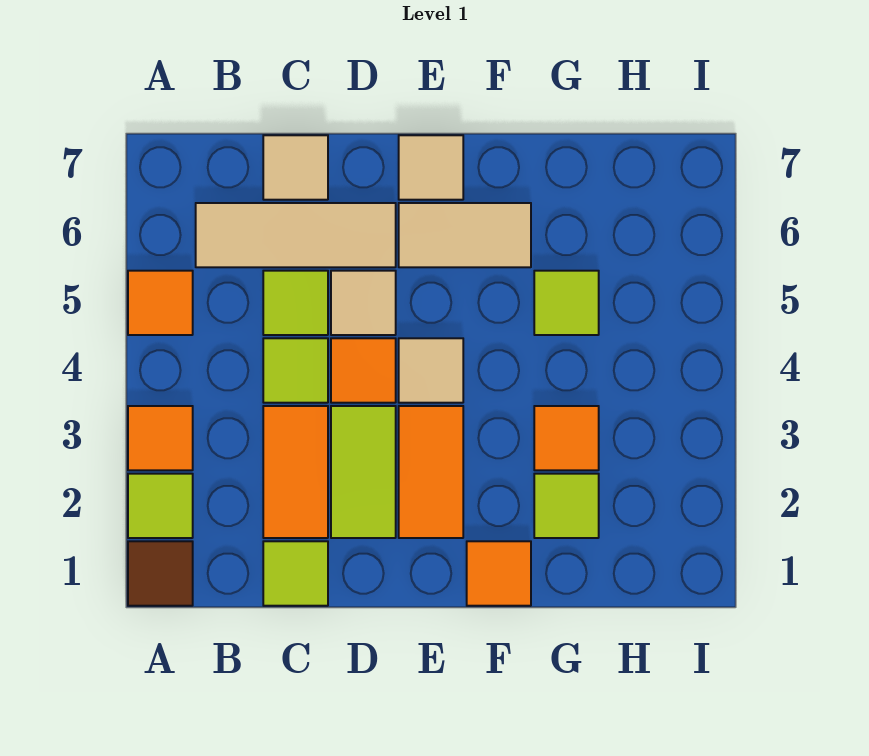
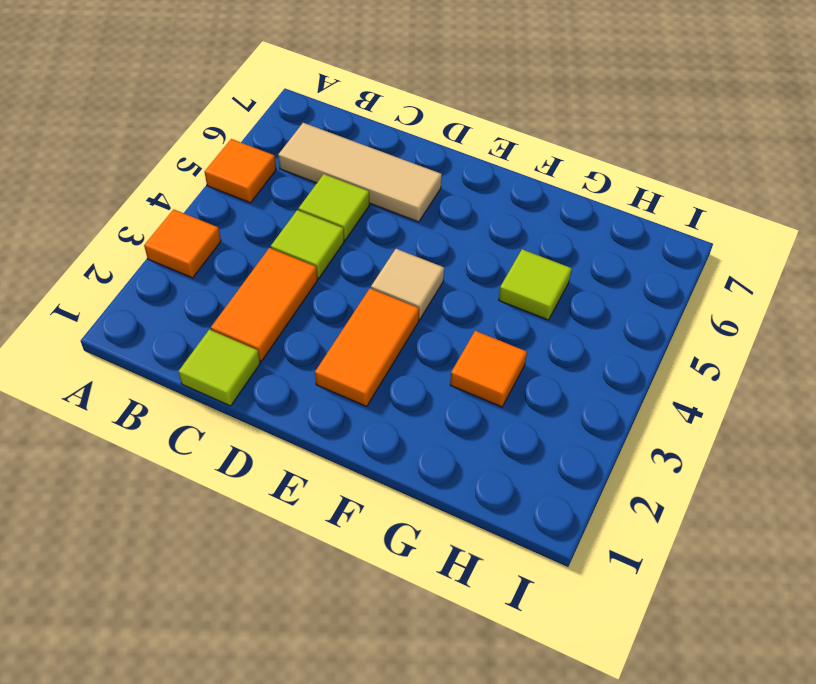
none -> brown 1x1 tile [128,541,193,606]
none -> lime 1x1 tile [128,474,193,538]
none -> tan 1x1 tile [263,135,328,200]

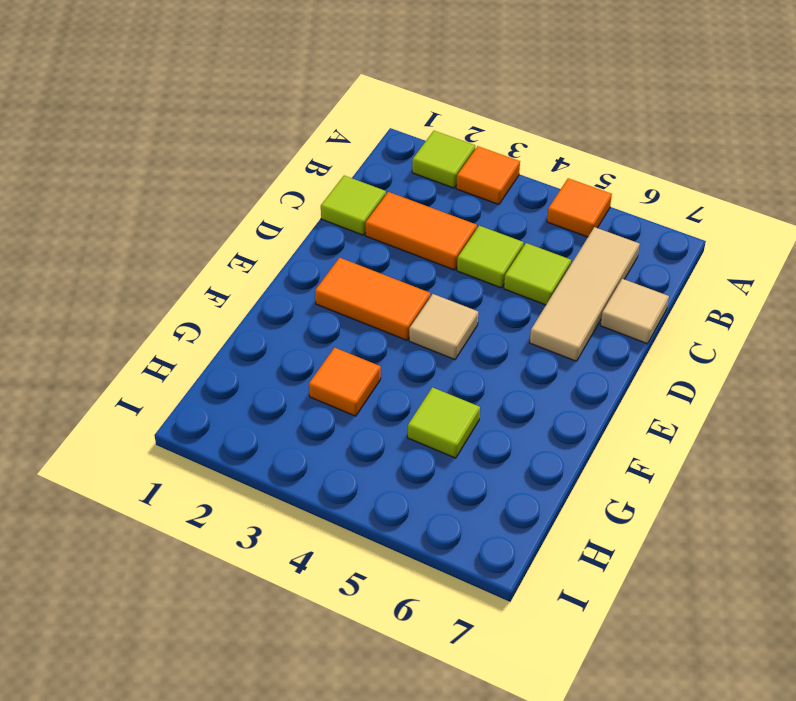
none -> brown 1x1 tile [128,541,193,606]
none -> lime 1x2 tile [331,406,396,538]
none -> orange 1x1 tile [331,338,396,403]

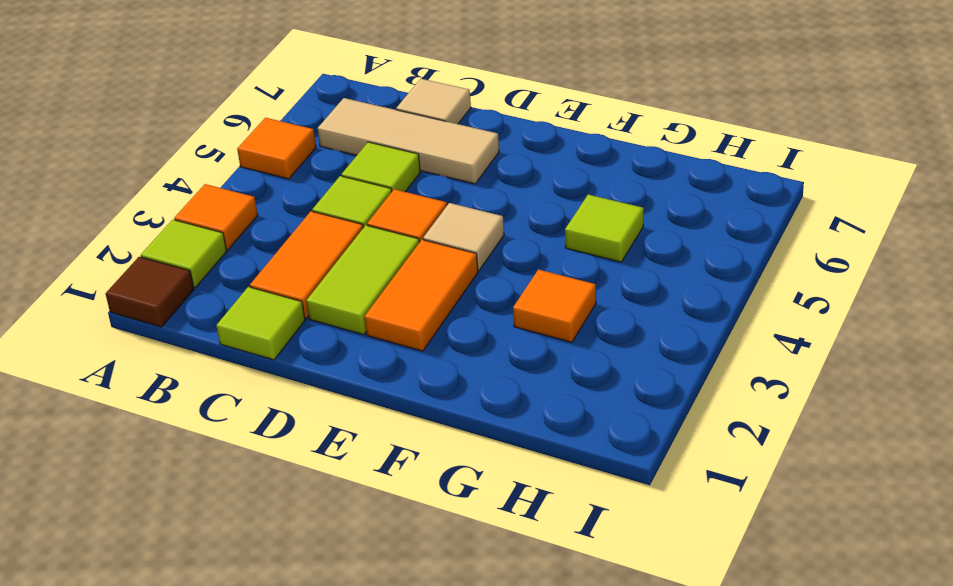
none -> tan 1x1 tile [331,271,396,335]
none -> tan 1x2 tile [399,203,531,267]
none -> tan 1x1 tile [399,135,463,200]

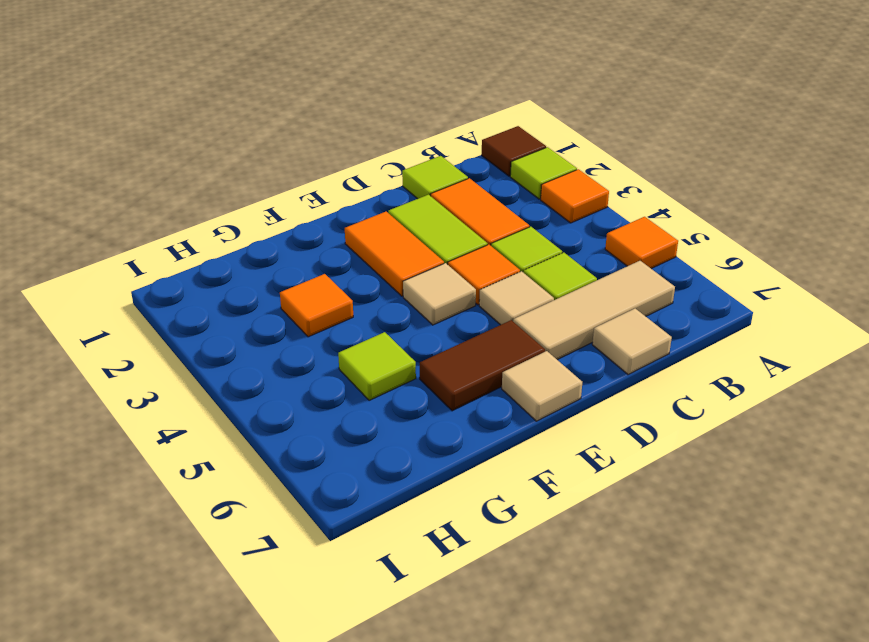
brown 1x2 tile [420,320,545,411] -> tan 1x2 tile [399,203,531,267]
none -> orange 1x1 tile [467,541,531,606]
none -> lime 1x1 tile [534,474,599,538]

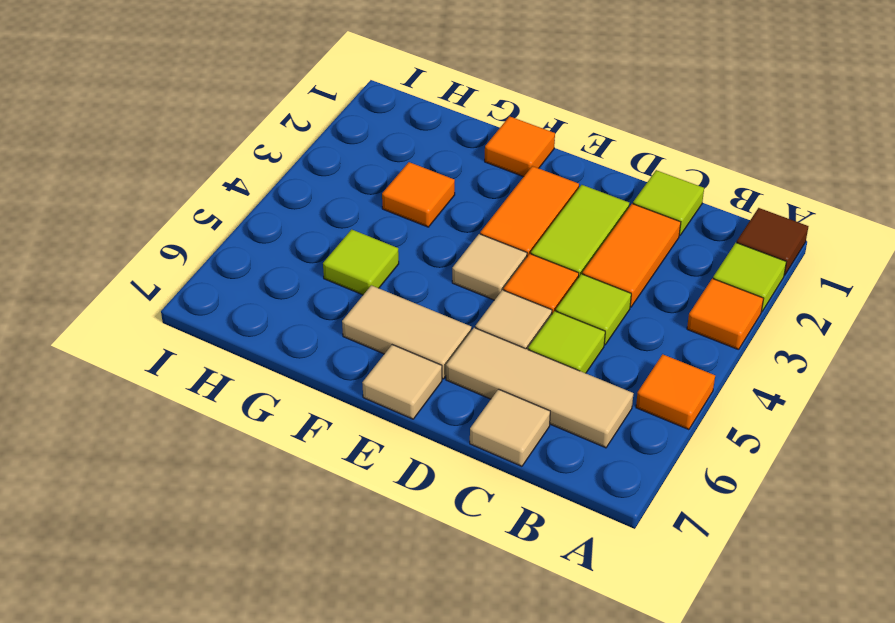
none -> lime 1x1 tile [534,474,599,538]

